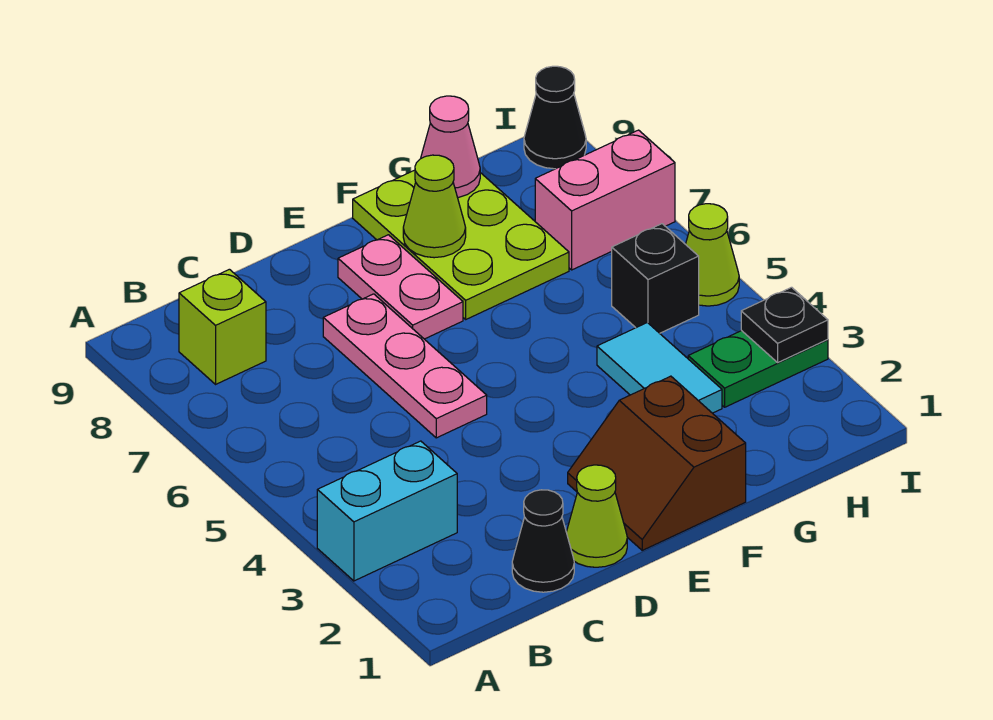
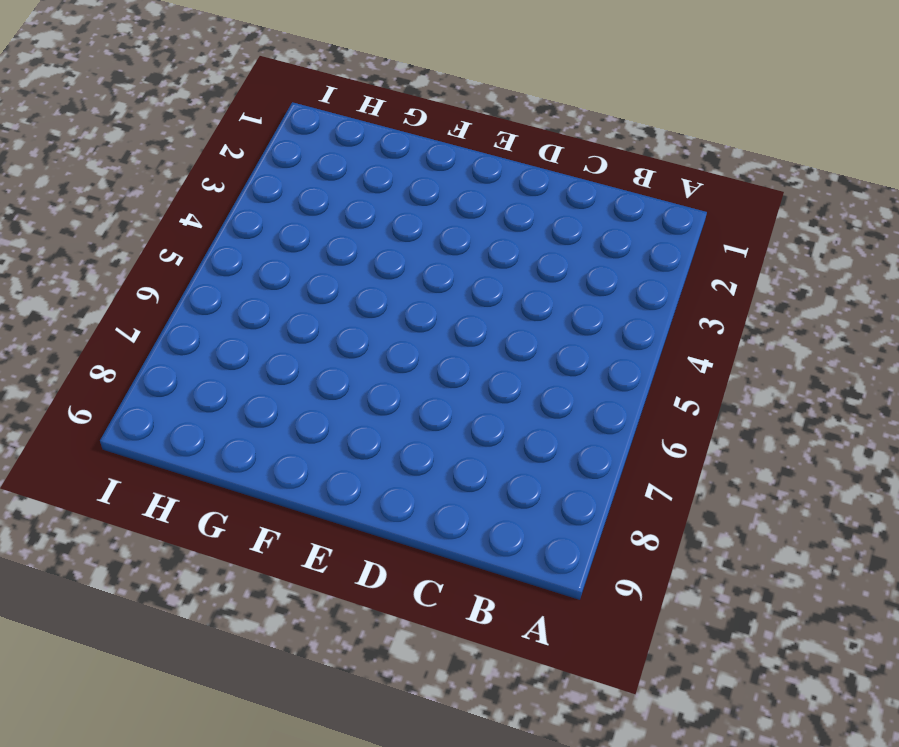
none -> cyan 1x2 brick [317,441,457,581]
none -> lime 1x1 brick [179,269,266,384]
none -> black 1x1 cone [512,490,574,592]

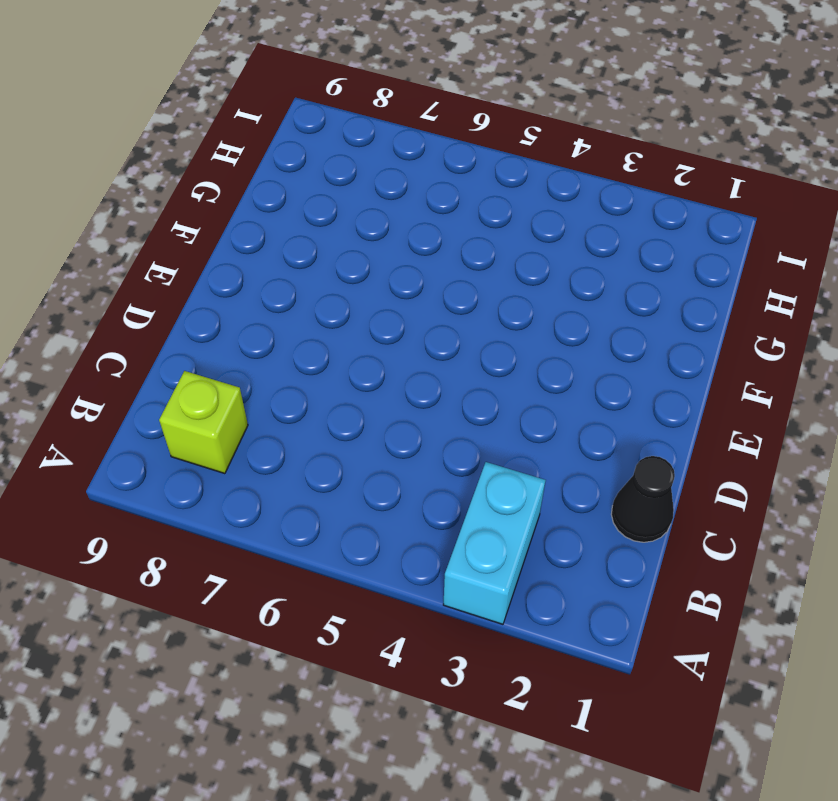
none -> lime 1x1 cone [566,465,627,567]
none -> pink 1x3 plate [323,294,487,438]
none -> brown 2x2 slope [568,376,746,550]

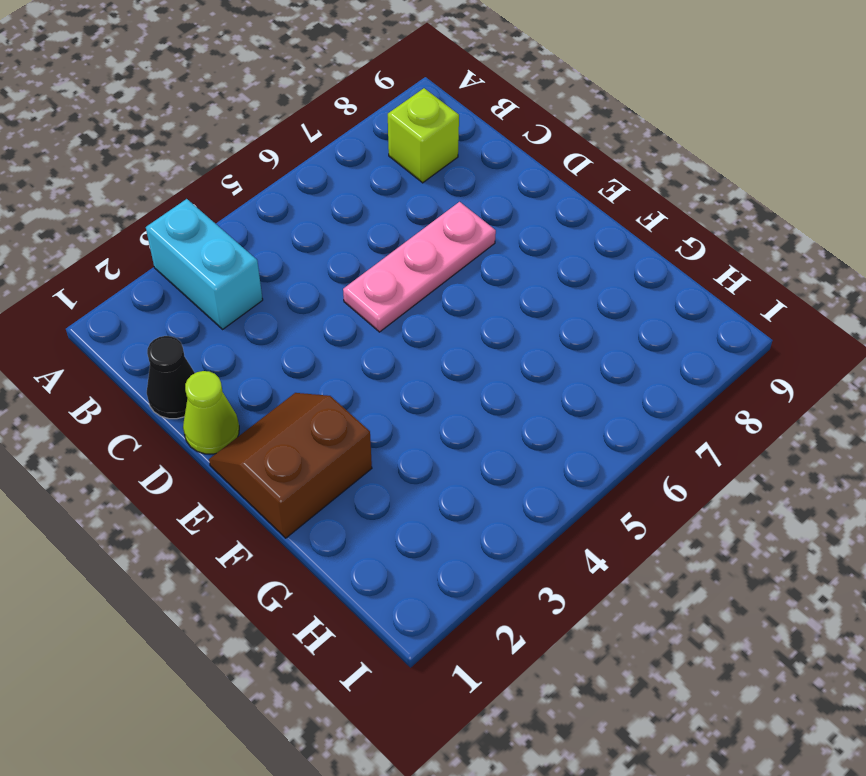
none -> pink 1x2 plate [338,235,463,339]
none -> lime 2x3 plate [353,170,569,319]
none -> cyan 1x2 tile [597,323,722,413]

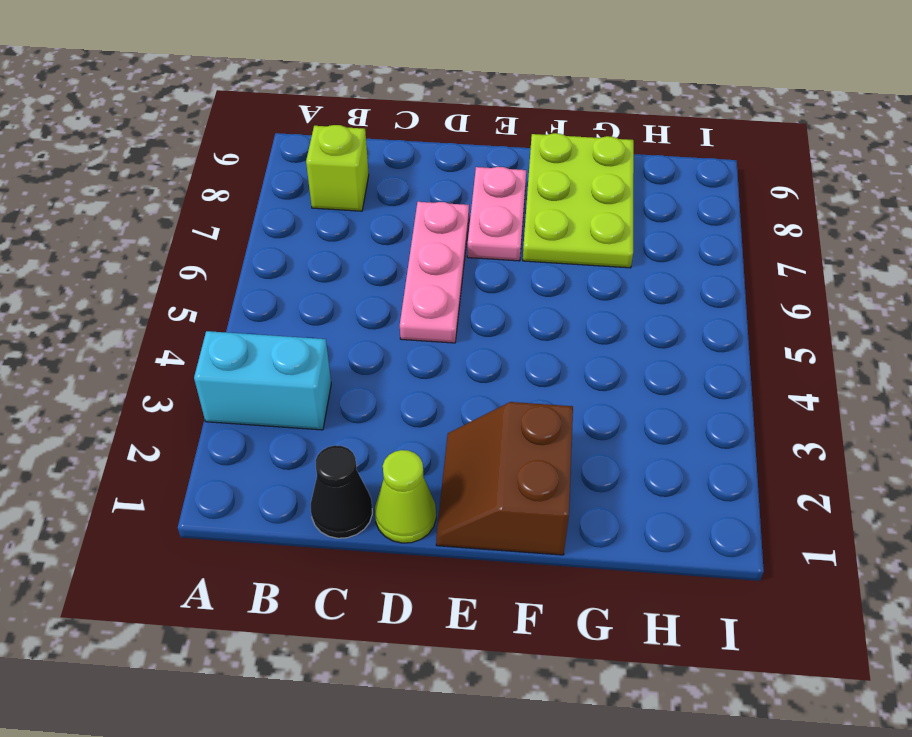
none -> cyan 1x2 tile [597,323,722,413]
none -> green 1x2 plate [688,331,828,407]
none -> black 1x1 brick [612,224,699,333]

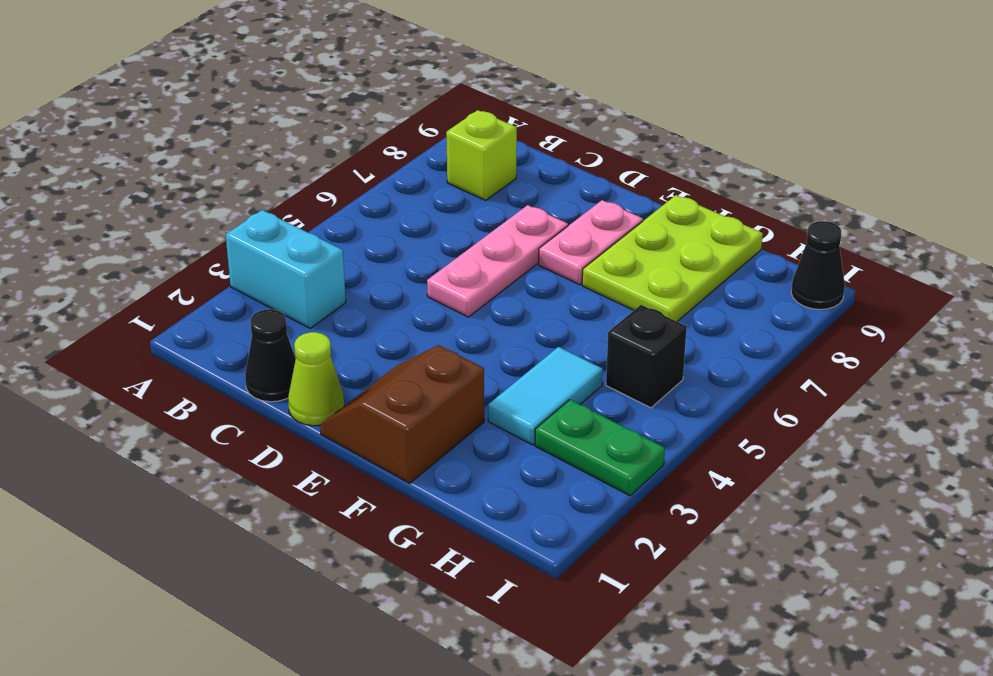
none -> pink 1x2 brick [535,130,675,270]
none -> lime 1x1 cone [686,204,739,306]
none -> lime 1x1 cone [403,155,466,258]

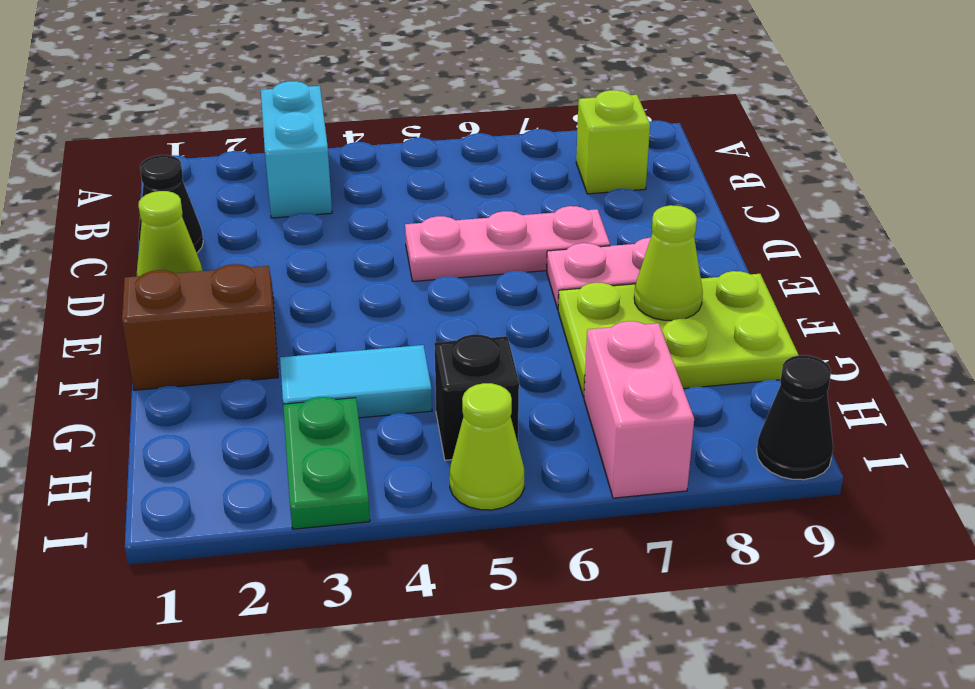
none -> pink 1x1 cone [421,96,480,198]
none -> black 1x1 plate [741,287,828,362]

